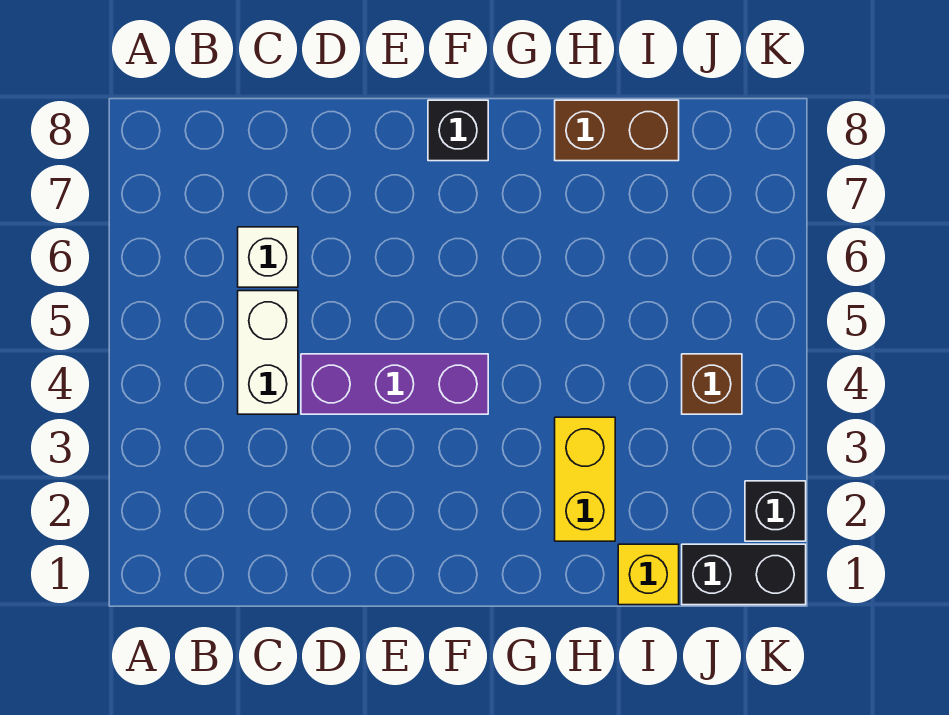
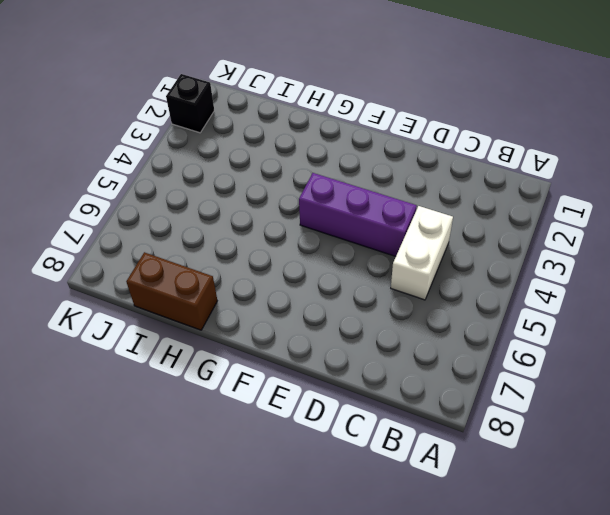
none -> white 1x1 brick [238,227,298,287]
none -> black 1x1 brick [428,100,488,161]

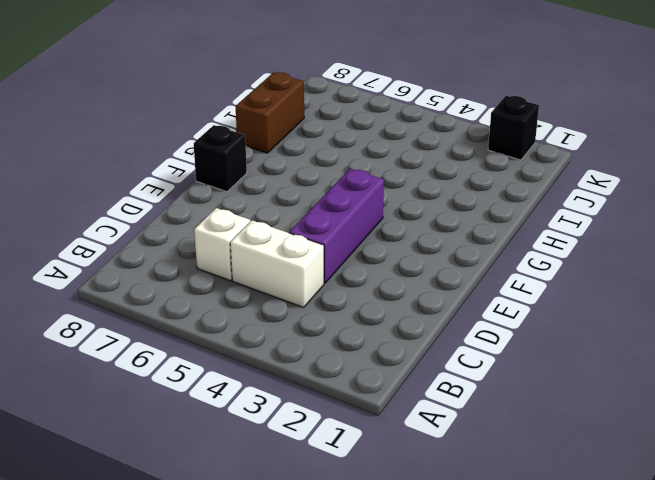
none -> yellow 1x2 brick [555,417,615,541]
none -> yellow 1x1 brick [618,544,679,605]

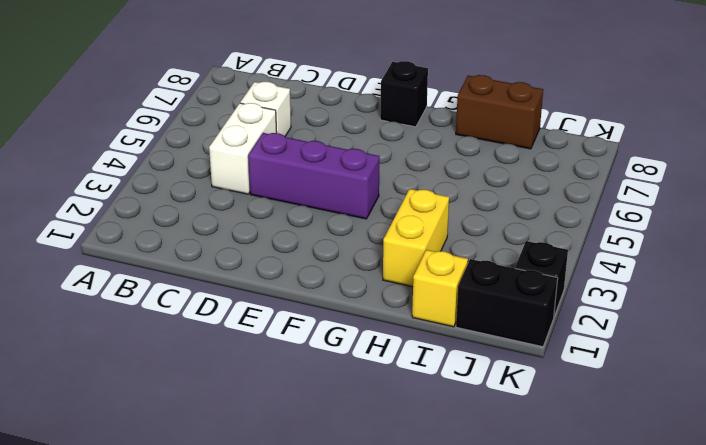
none -> brown 1x1 brick [682,354,742,414]

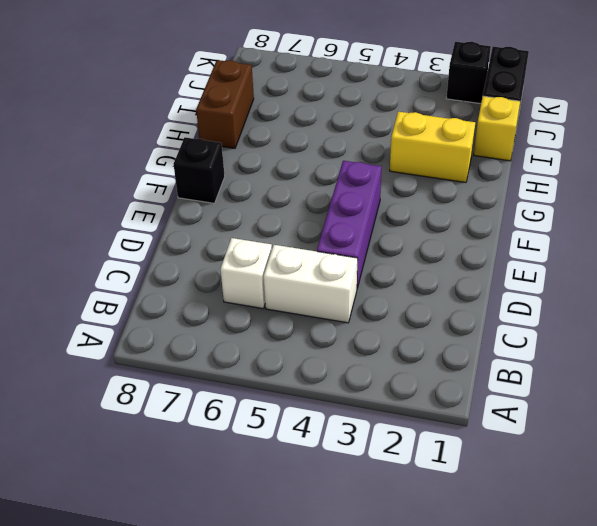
none -> brown 1x1 brick [682,354,742,414]

